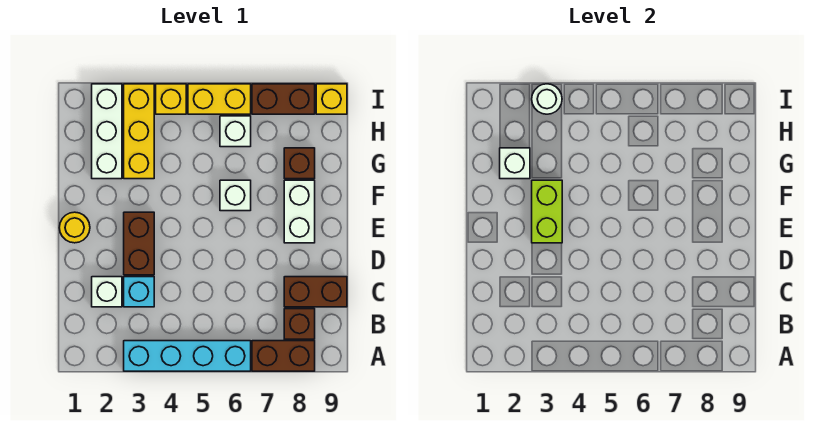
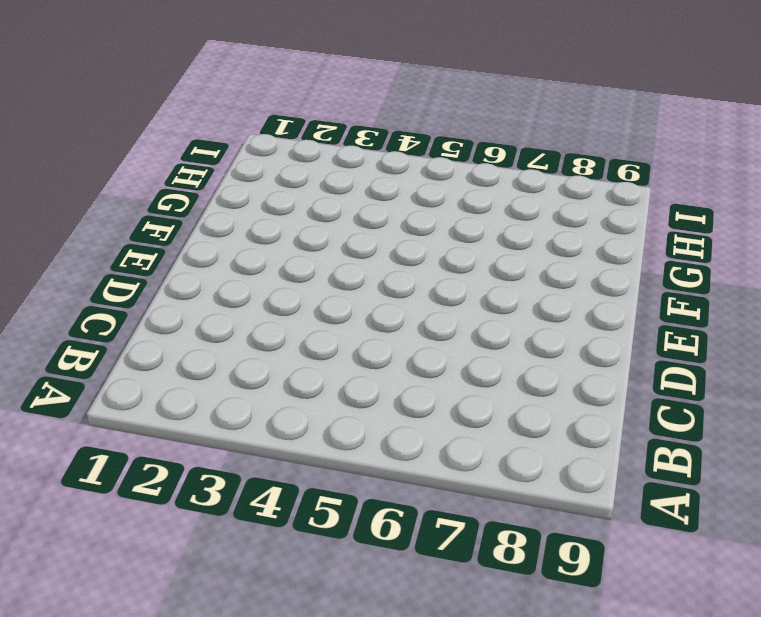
none -> cyan 1x4 brick [124,341,251,371]
none -> brown 1x2 brick [252,341,315,371]
none -> brown 1x1 brick [284,309,315,339]

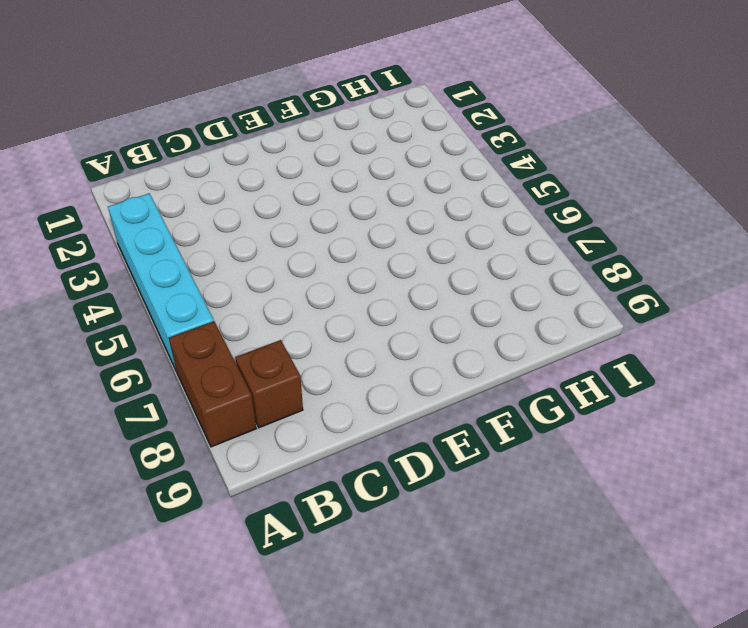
none -> white 1x1 brick [92,277,122,307]
none -> cyan 1x1 brick [124,277,154,307]
none -> brown 1x2 brick [284,277,347,307]

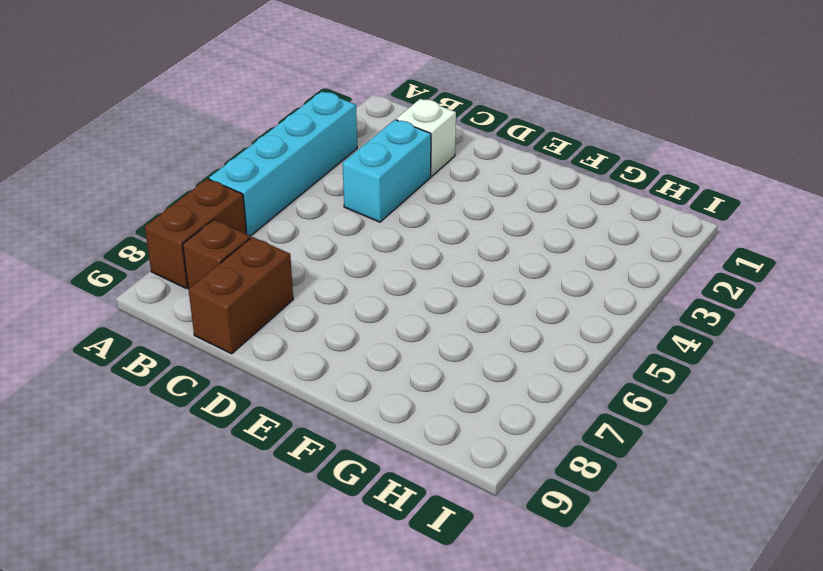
cyan 1x2 brick [343,120,431,222] -> cyan 1x1 brick [124,277,154,307]
none -> brown 1x2 brick [124,212,154,275]
none -> yellow 1x1 round brick [59,212,90,243]
none -> white 1x2 brick [284,180,315,243]

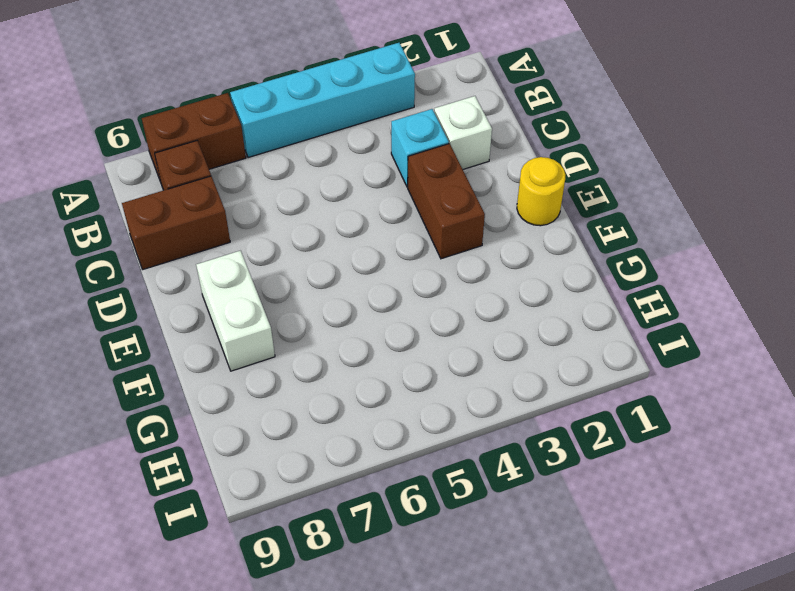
none -> white 1x1 brick [220,180,251,211]
none -> white 1x3 brick [92,84,122,179]
none -> yellow 1x3 brick [124,84,154,179]

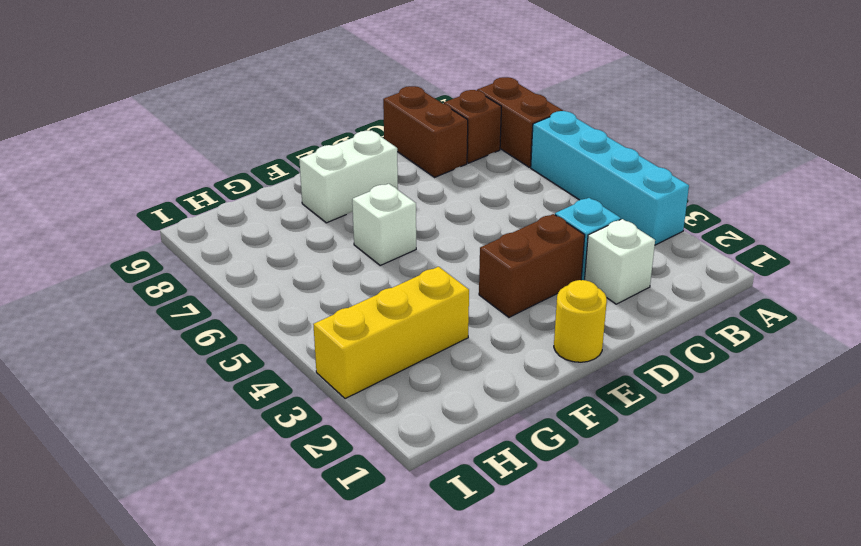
none -> white 1x3 brick [92,84,122,179]
none -> brown 1x1 brick [284,148,315,179]
none -> white 1x1 brick [220,116,251,147]

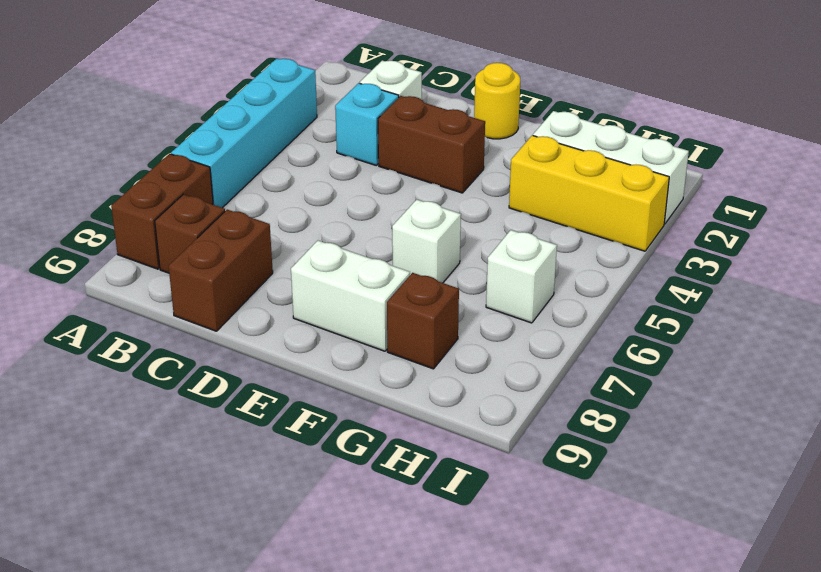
none -> yellow 1x1 brick [156,84,186,114]
none -> yellow 1x2 brick [188,84,251,114]
none -> brown 1x2 brick [252,84,315,114]

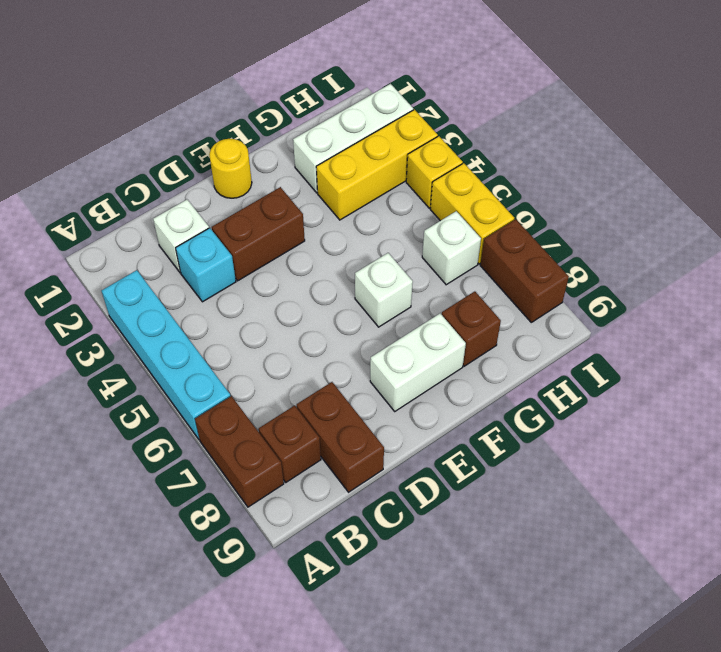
none -> yellow 1x1 brick [316,84,347,114]
none -> lime 1x2 brick [532,180,562,243]
none -> white 1x1 brick [500,148,530,179]

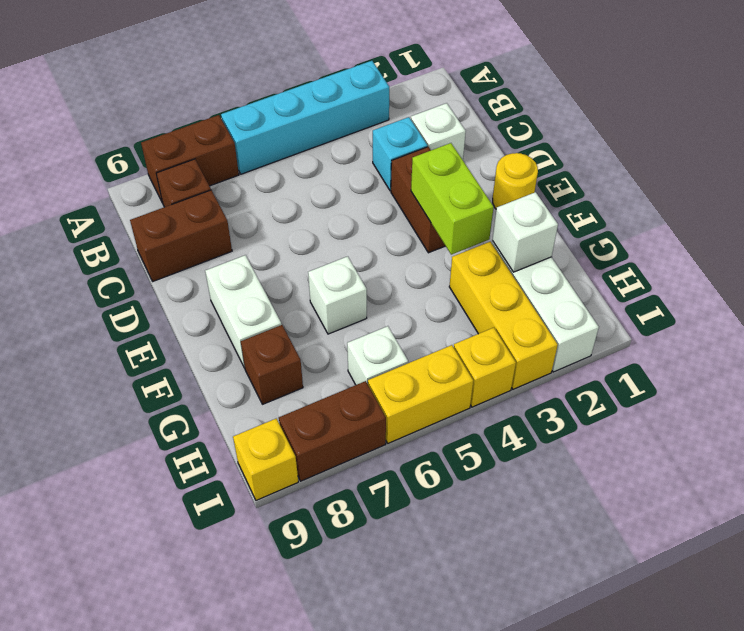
none -> white 1x1 round brick [532,84,562,114]

